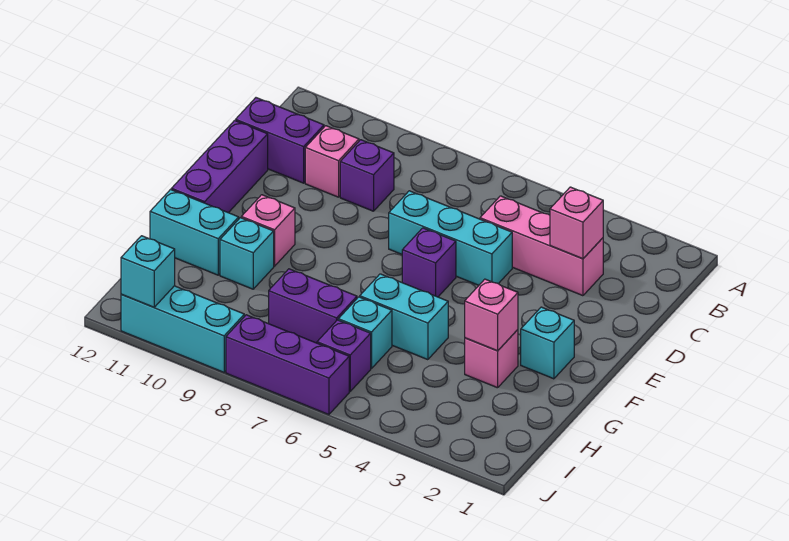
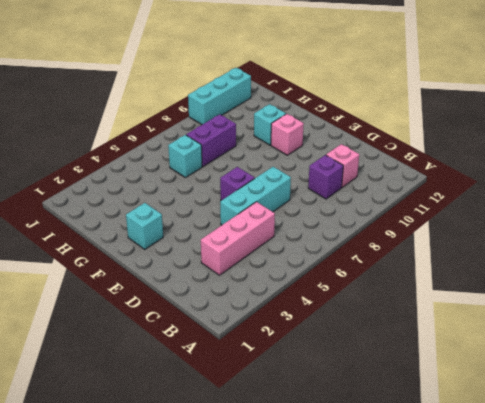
none -> purple 1x2 brick [236,98,324,183]
none -> purple 1x3 brick [171,121,268,213]
none -> pink 1x1 brick [465,330,518,388]

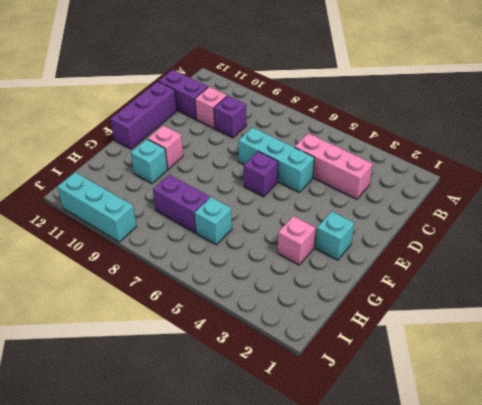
none -> cyan 1x2 brick [360,274,448,360]
none -> cyan 1x2 brick [150,190,239,275]
none -> purple 1x1 brick [317,320,371,391]

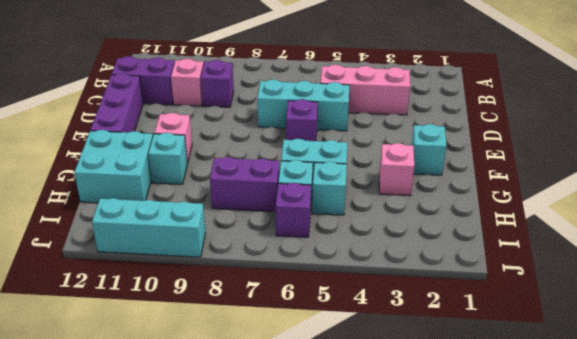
cyan 2x2 brick [74,130,153,203] -> cyan 1x2 brick [150,190,239,275]
cyan 1x1 brick [312,162,347,215] -> cyan 1x1 brick moved to [121,236,175,307]
none -> purple 1x3 brick [226,315,349,415]
none -> pink 1x1 brick [550,187,603,259]
none -> pink 1x1 brick [465,279,518,351]

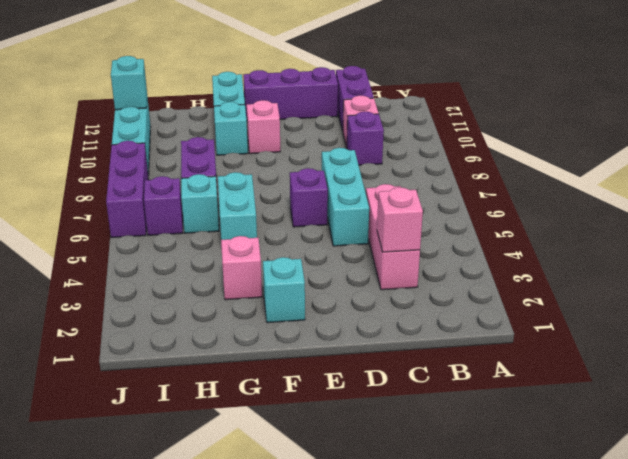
none -> pink 1x1 brick [465,279,518,351]

